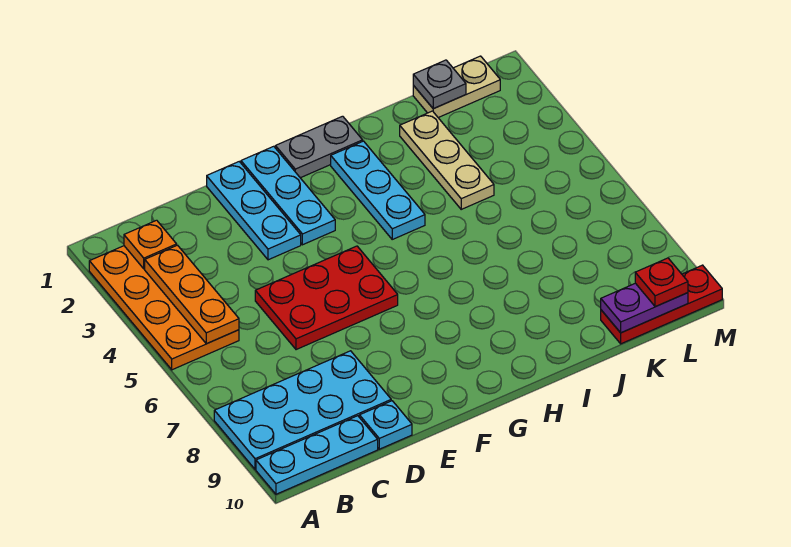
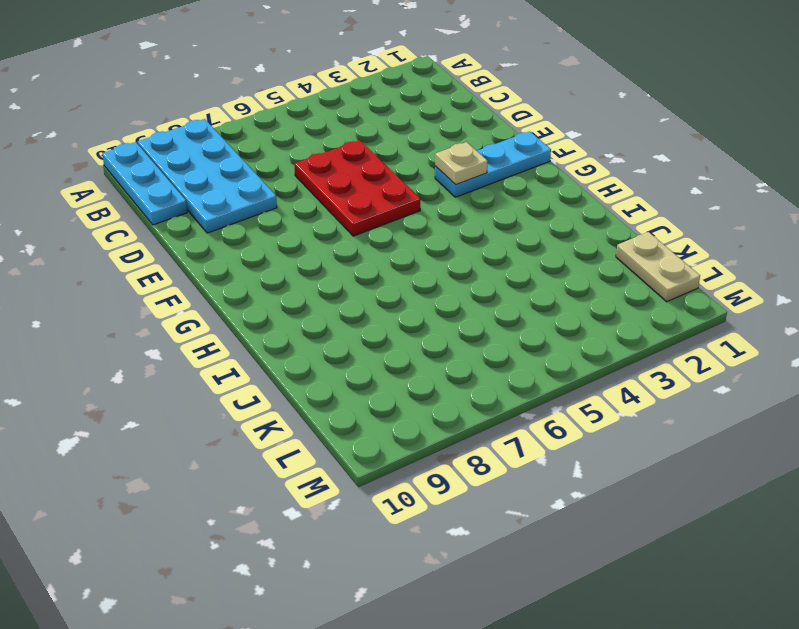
tan 1x1 plate [435,142,487,185] -> none
none -> orange 2x4 plate [89,246,239,370]
none -> cyan 1x1 plate [359,401,412,449]
none -> cyan 1x3 plate [207,162,301,260]

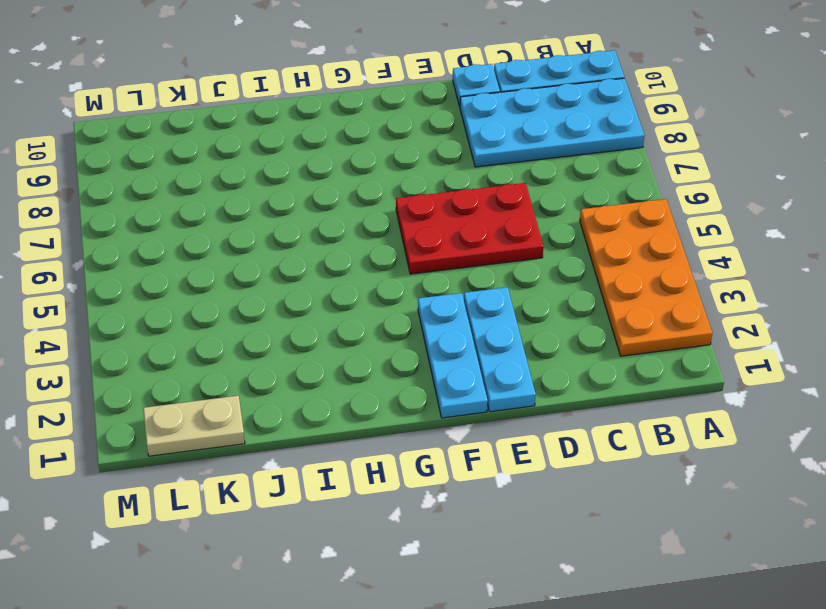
none -> grey 1x2 plate [275,116,363,178]
none -> cyan 1x3 plate [331,141,425,239]
none -> tan 1x3 plate [400,111,494,209]

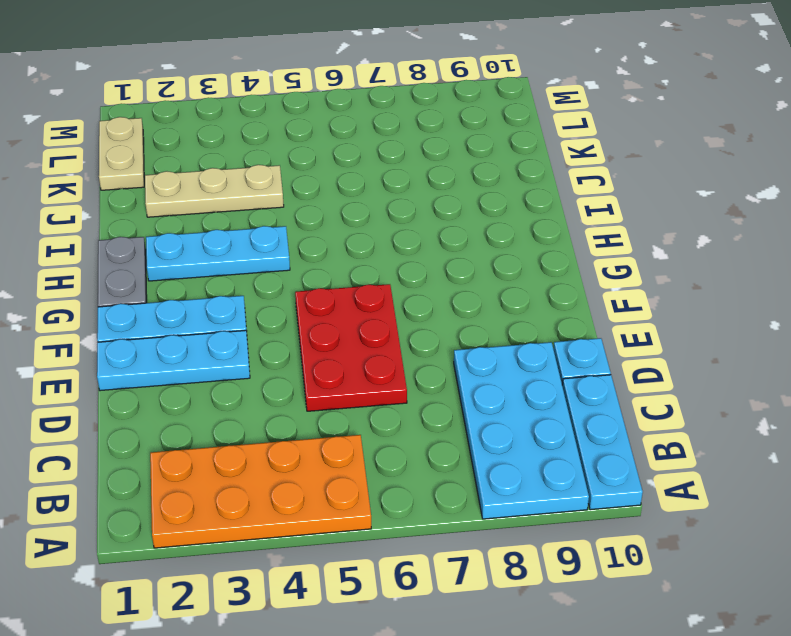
none -> red 1x3 plate [601,265,722,344]
none -> orange 1x1 plate [124,220,177,269]
none -> orange 1x3 plate [145,245,239,344]

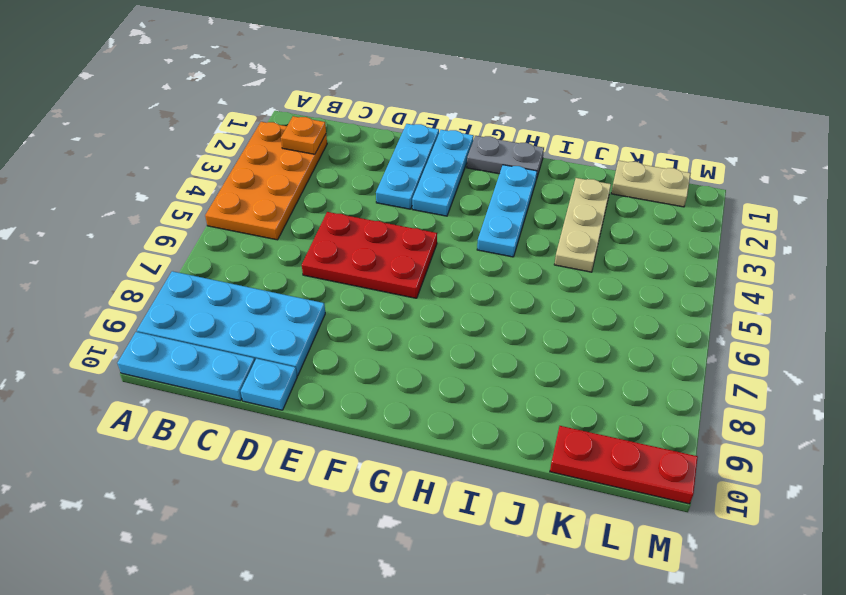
none -> orange 1x3 plate [145,245,239,344]
none -> grey 1x1 plate [413,60,466,109]
none -> purple 1x2 plate [601,283,688,333]

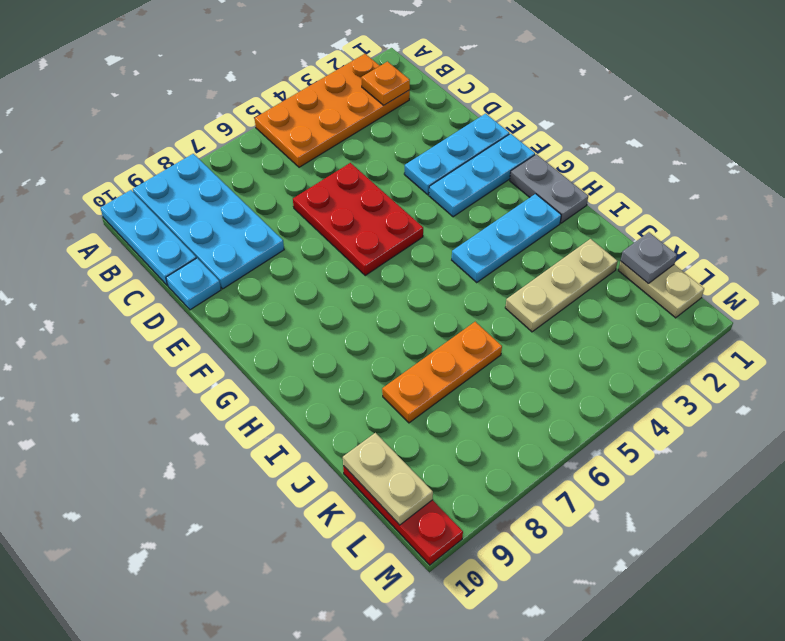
orange 1x3 plate [382,322,502,423] -> orange 1x3 plate moved to [145,245,239,344]
tan 1x2 plate [343,433,433,525] -> purple 1x2 plate [601,283,688,333]
none -> red 1x1 plate [635,258,688,307]

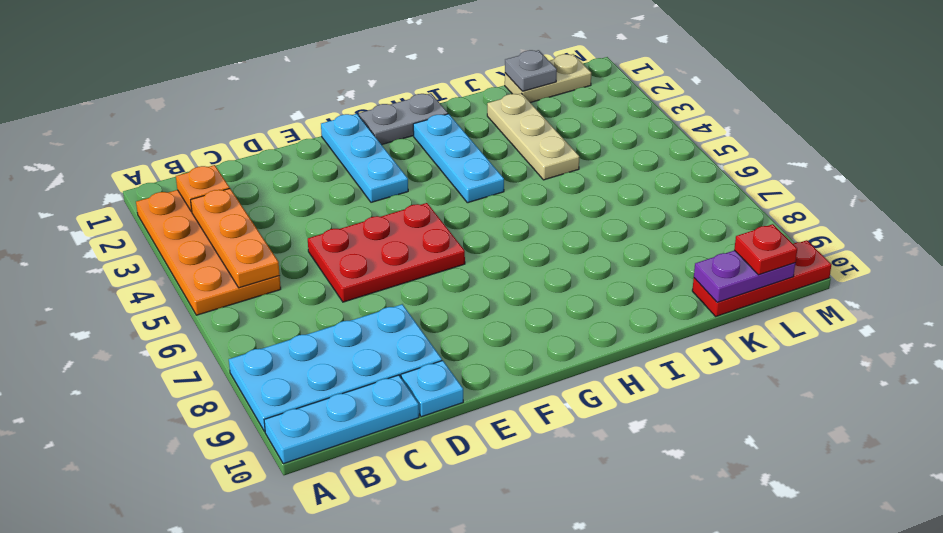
none -> cyan 1x3 plate [207,162,301,260]

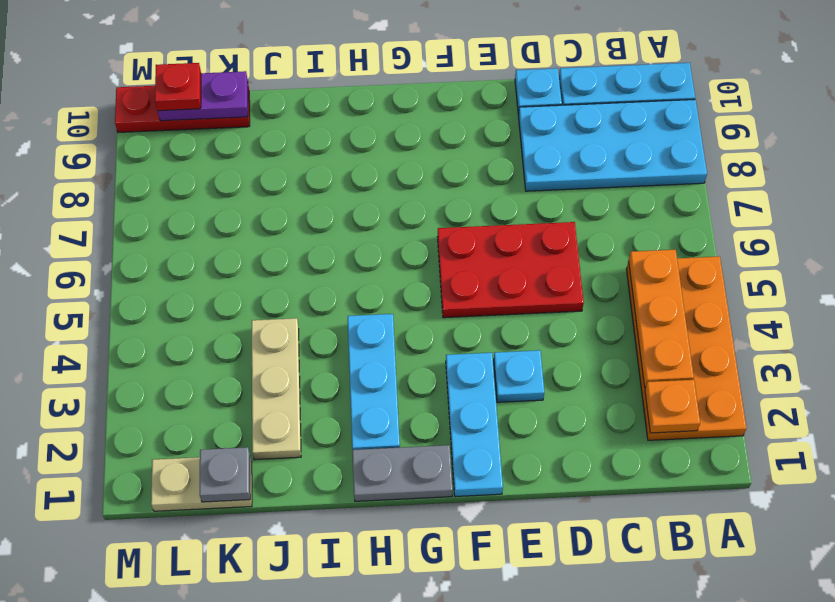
cyan 1x1 plate [494,350,544,402] -> cyan 1x3 plate [207,162,301,260]

